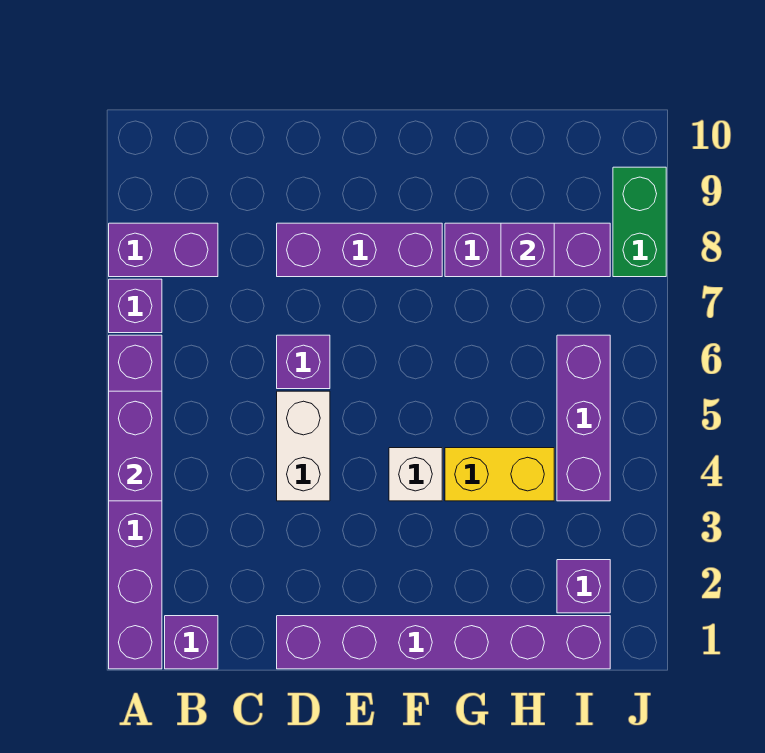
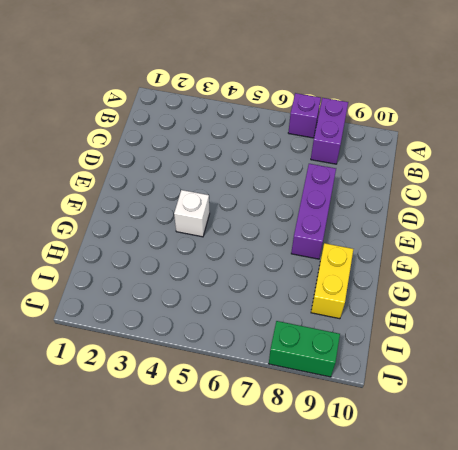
yellow 1x2 brick [311,243,353,319] -> yellow 1x2 brick moved to [445,448,554,501]
none -> purple 1x6 brick [109,335,162,669]
none -> purple 1x1 brick [165,616,218,669]
none -> purple 1x6 brick [277,616,610,669]

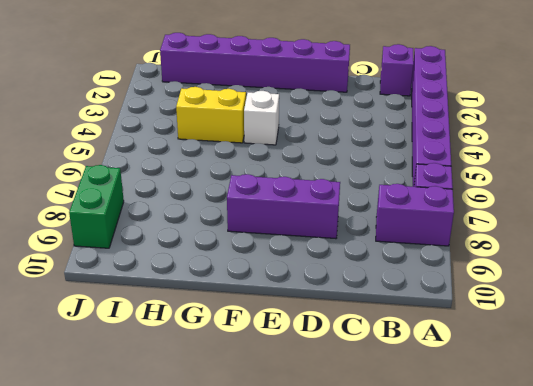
none -> white 1x2 brick [277,391,330,501]
none -> purple 1x1 brick [277,335,330,389]
none -> purple 1x3 brick [445,223,610,277]

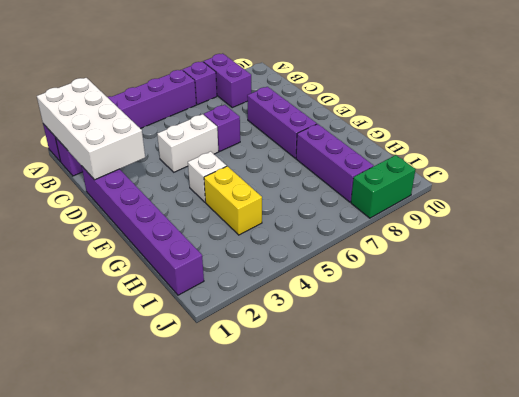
white 2x4 brick [37,78,145,180] -> none
none -> purple 1x1 brick [557,560,610,613]
none -> purple 1x3 brick [557,335,610,501]
none -> purple 1x2 brick [109,391,162,501]

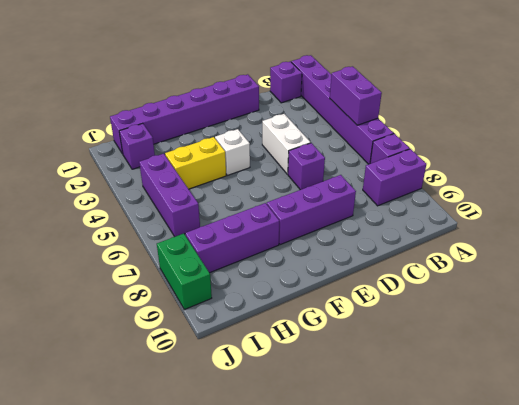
none -> purple 1x1 brick [501,223,554,277]

